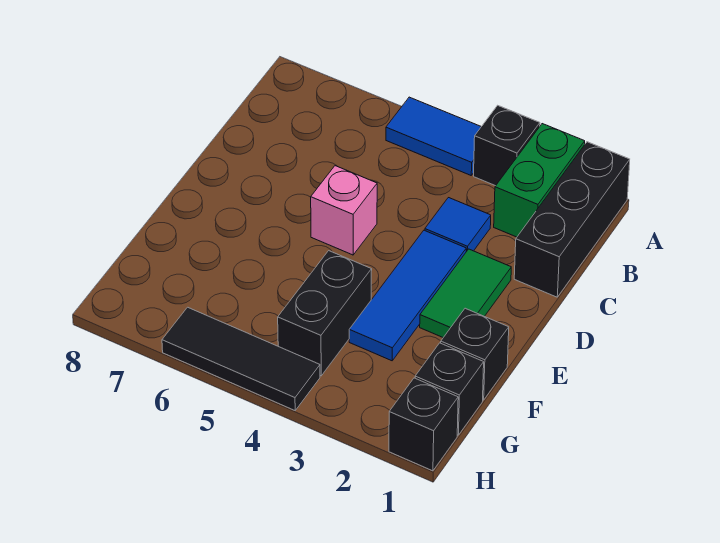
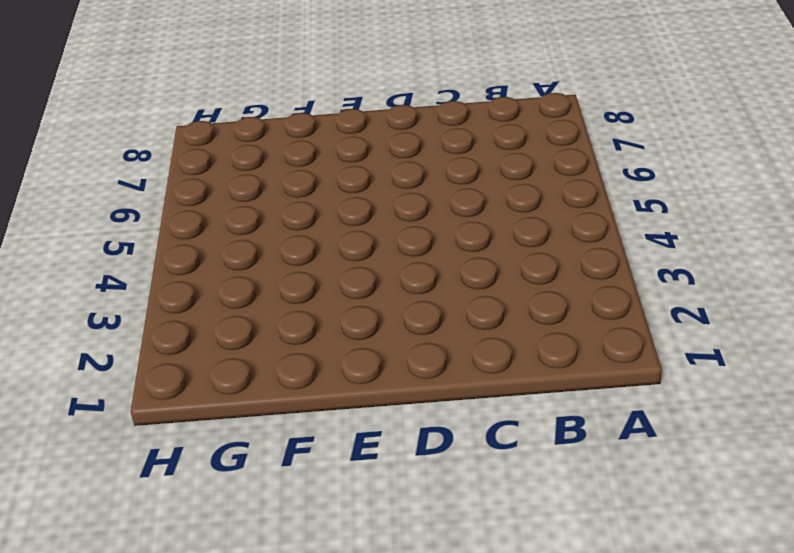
none -> black 1x3 brick [514,142,630,297]
none -> green 1x2 brick [494,124,585,237]
none -> black 1x1 brick [474,105,540,186]

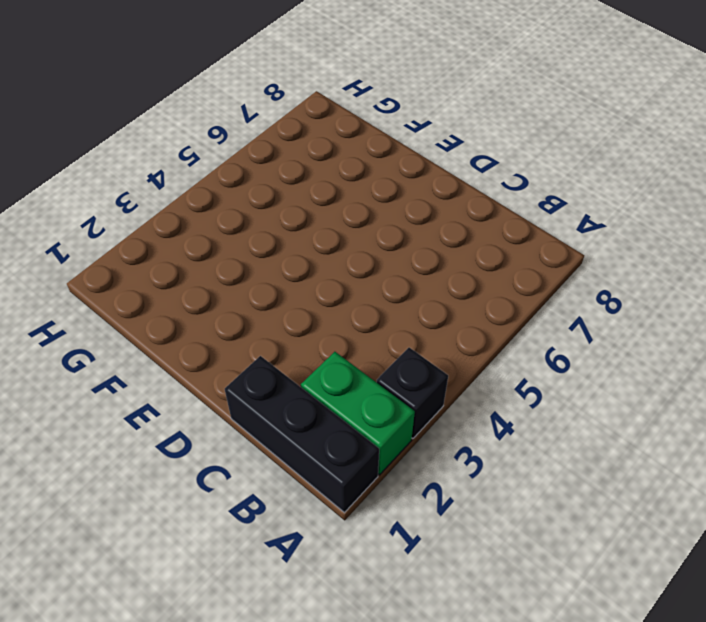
none -> blue 1x2 tile [386,97,481,175]
none -> blue 1x1 tile [425,198,491,252]
none -> green 1x2 tile [420,249,511,337]

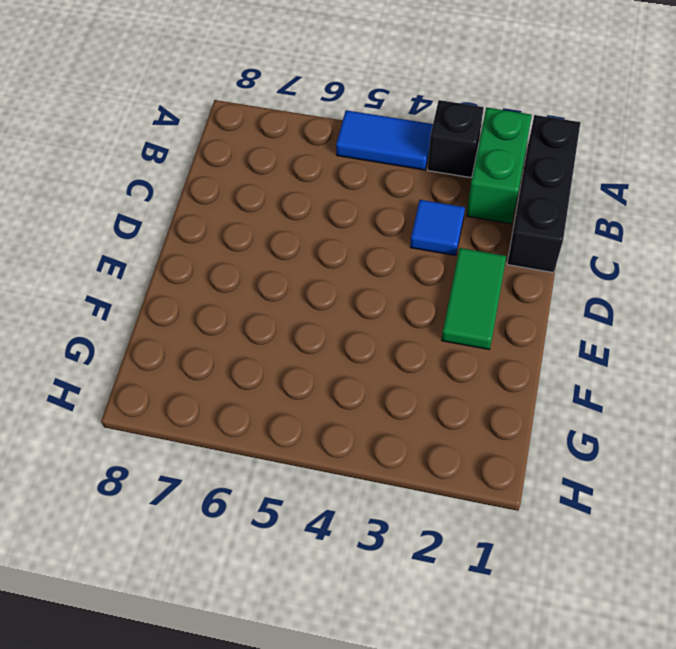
none -> blue 1x3 tile [349,230,466,361]
none -> pink 1x1 brick [311,166,377,255]
none -> black 1x1 brick [441,308,509,400]

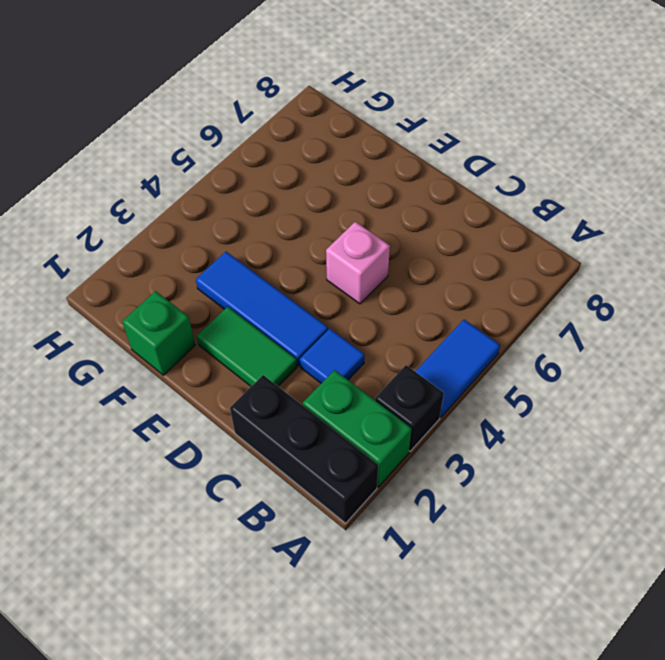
green 1x1 brick [122,291,195,375] -> black 1x1 brick [441,308,509,400]
none -> black 1x2 brick [278,251,372,376]
none -> black 1x1 brick [415,343,484,435]
none -> black 1x1 brick [389,378,458,471]

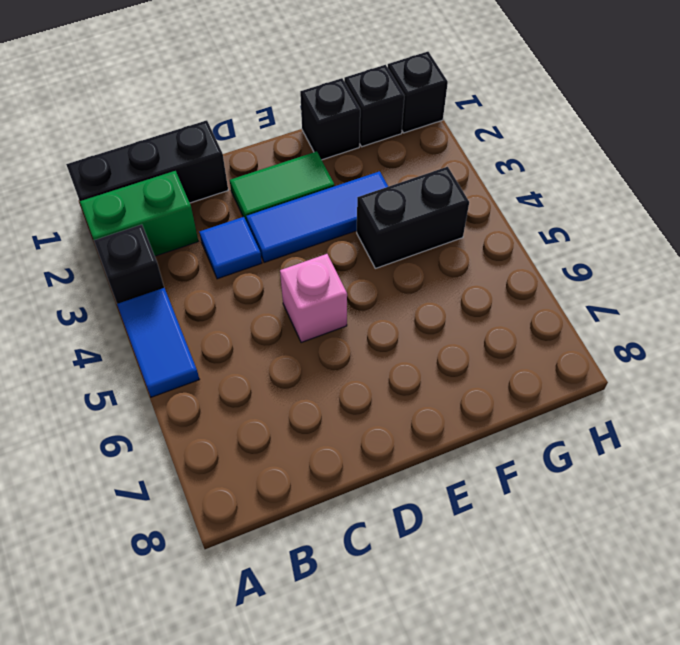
none -> black 1x3 tile [162,307,320,410]

